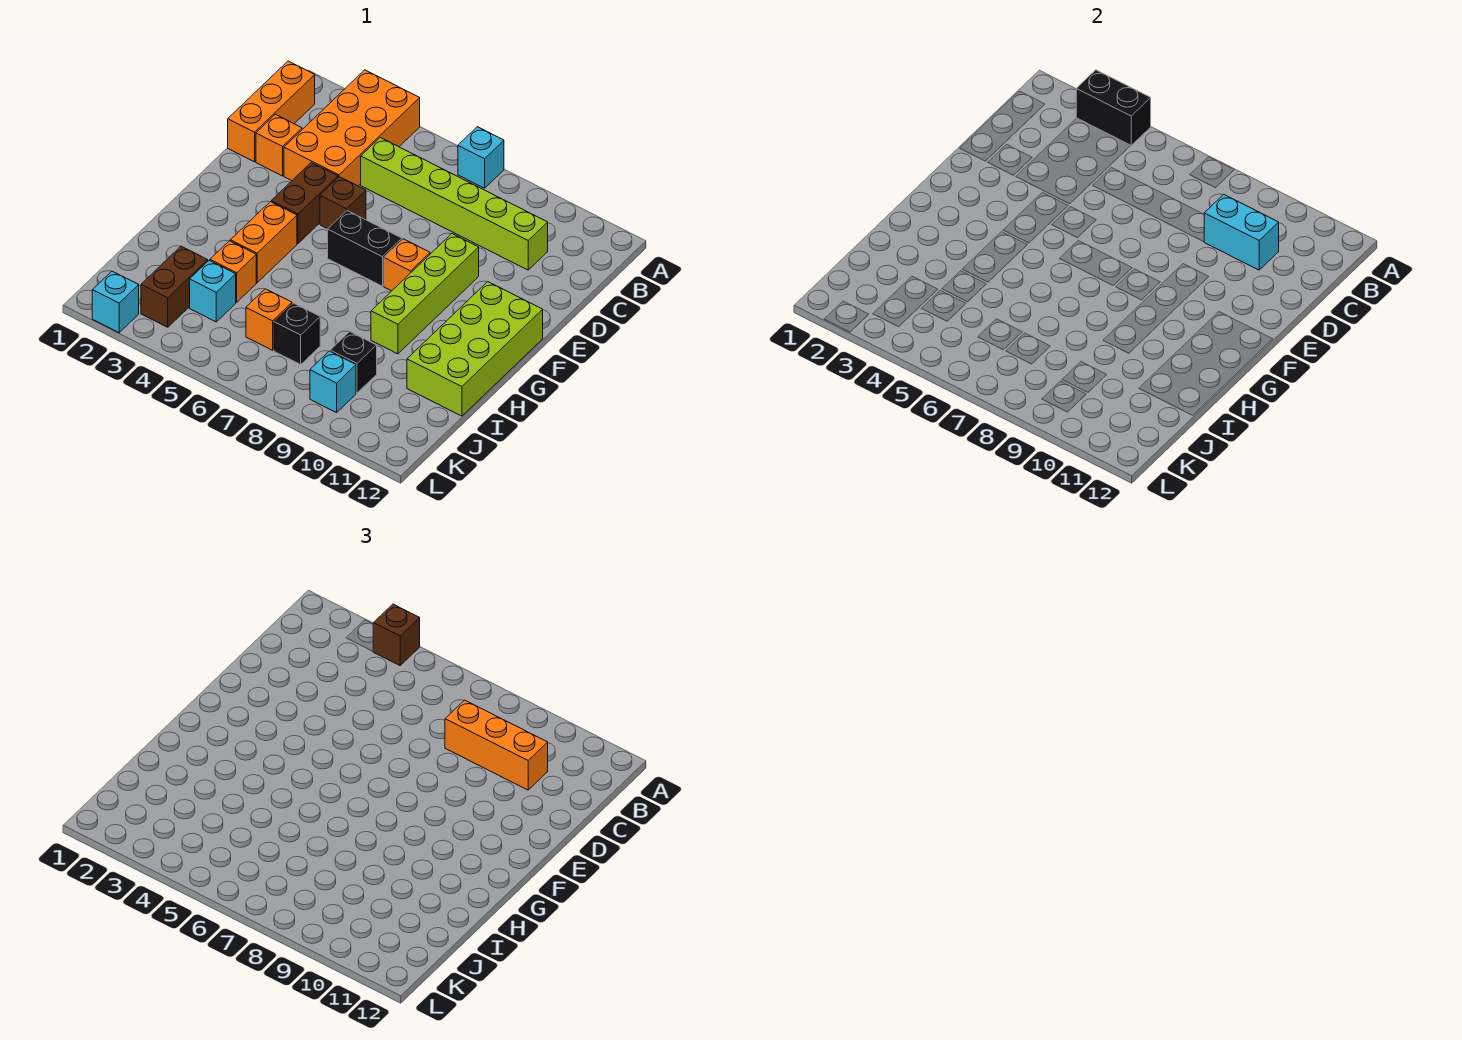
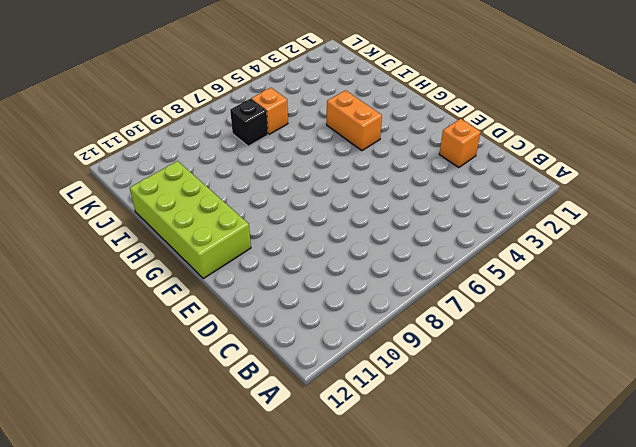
none -> orange 2x4 brick [284,70,420,186]
none -> cyan 1x1 brick [458,127,504,188]
none -> orange 1x3 brick [228,61,315,162]

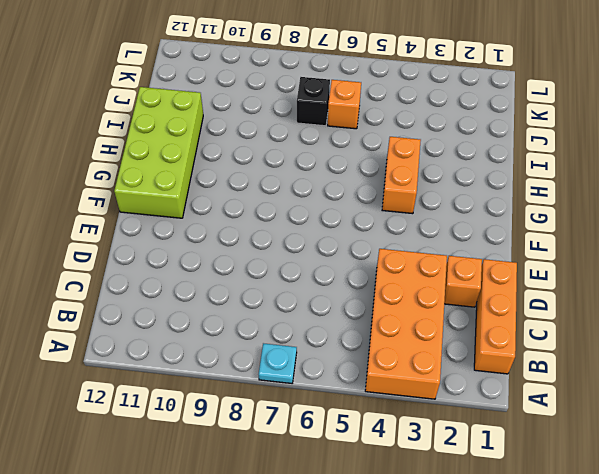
cyan 1x1 plate [259,343,297,383] -> cyan 1x1 brick [458,127,504,188]
none -> lime 1x6 brick [361,138,548,270]
none -> brown 1x2 brick [271,163,338,243]
none -> brown 1x1 brick [320,177,366,229]

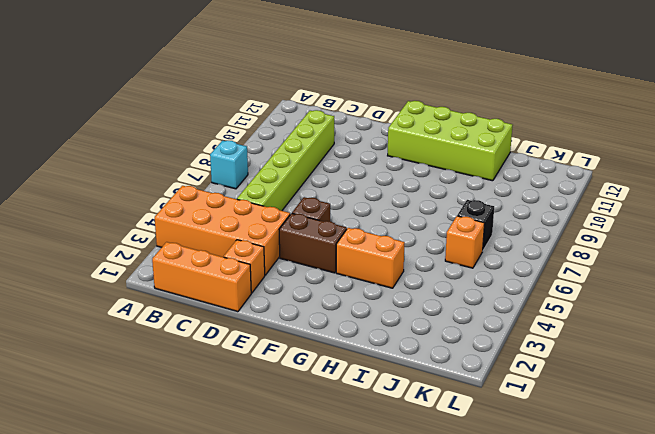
none -> lime 1x4 brick [371,234,479,354]
none -> black 1x2 brick [328,211,402,286]
none -> orange 1x1 brick [384,239,430,291]

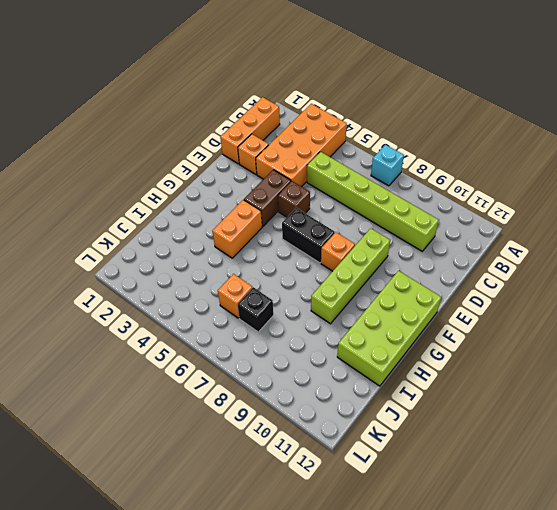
none -> orange 1x1 brick [210,241,256,302]
none -> brown 1x2 brick [141,246,208,327]
none -> cyan 1x1 brick [190,261,236,322]

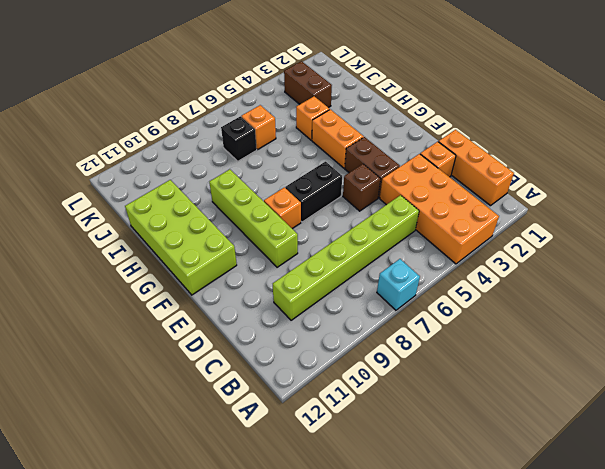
none -> cyan 1x1 brick [190,261,236,322]
none -> black 1x1 brick [330,332,377,393]
none -> cyan 1x1 brick [310,351,356,413]

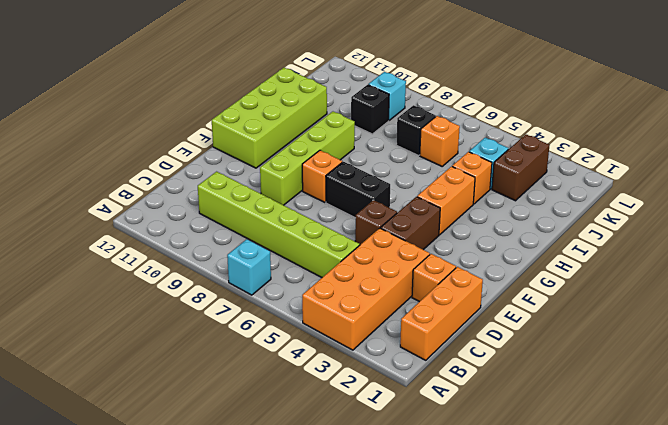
none -> cyan 1x1 brick [92,271,139,333]
none -> black 1x2 brick [1076,70,1151,145]
none -> cyan 1x2 brick [1204,195,1279,270]

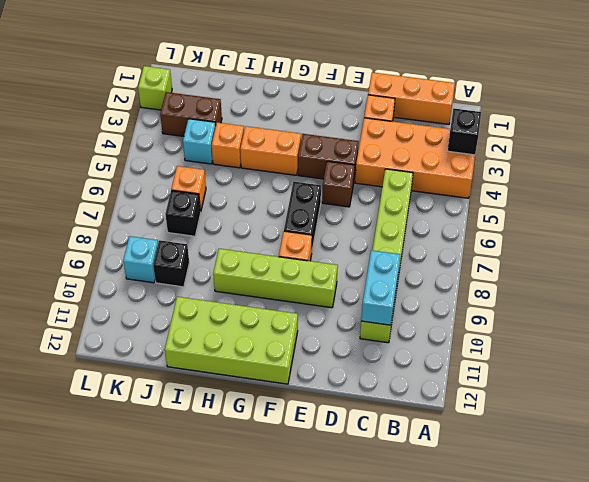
black 1x1 brick [447,109,481,155] -> black 1x2 brick [1076,70,1151,145]
lime 1x1 brick [138,66,172,110] -> cyan 1x1 brick [92,271,139,333]
none -> cyan 1x1 brick [458,127,504,188]
none -> brown 1x1 brick [373,604,420,665]
none -> orange 1x3 brick [445,700,548,790]

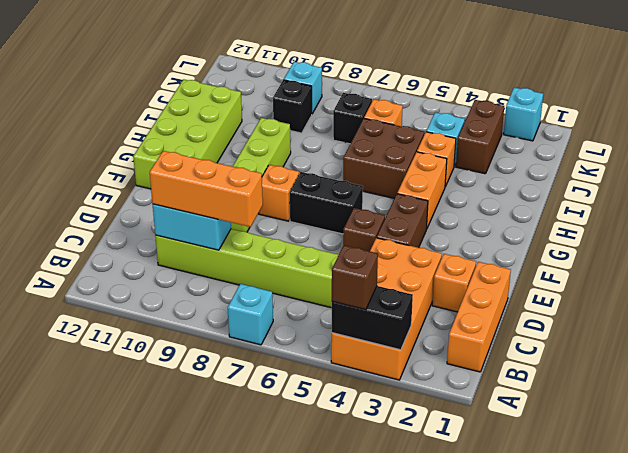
brown 2x2 brick [343,119,424,198] -> none

